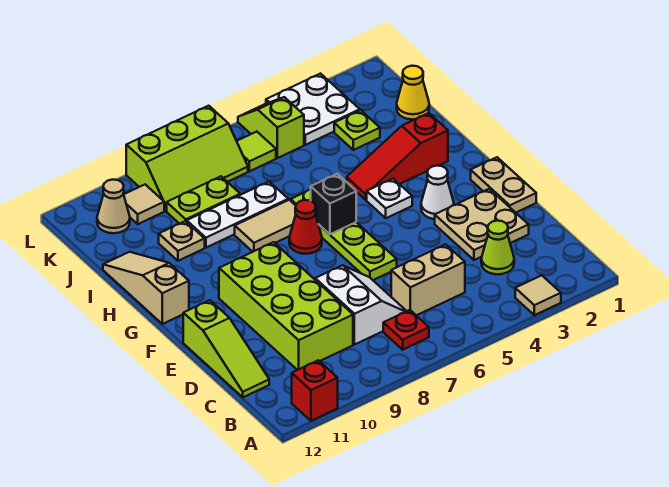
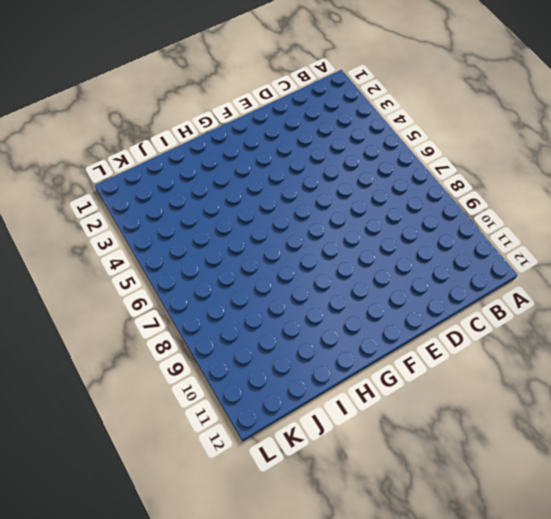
none -> tan 1x1 tile [515,275,561,315]
none -> red 1x1 brick [292,360,338,421]
none -> red 1x1 plate [383,310,429,350]

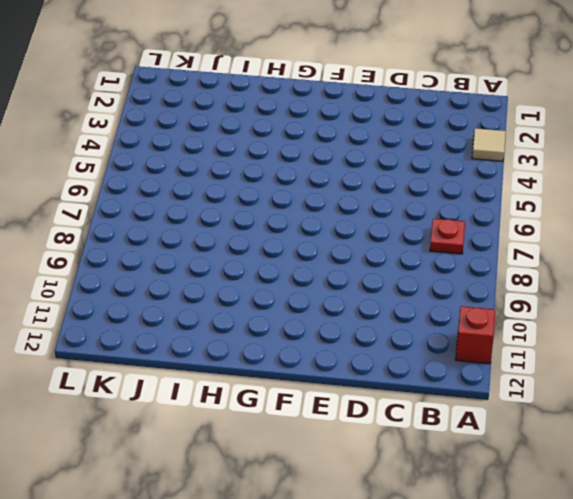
none -> lime 1x1 cone [481,221,514,274]
none -> tan 1x2 brick [391,244,465,315]
none -> white 2x2 slope [315,265,406,345]

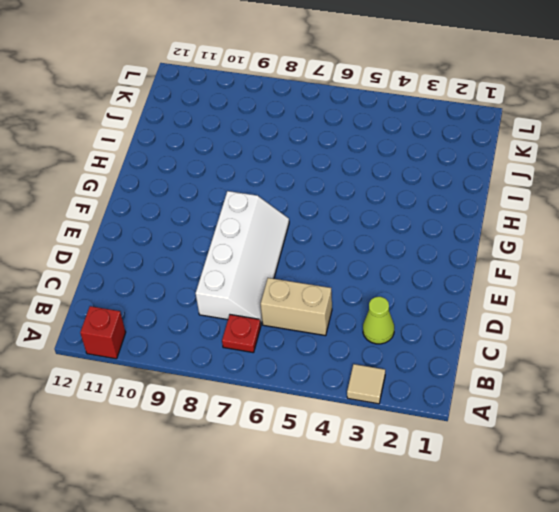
white 2x4 slope [196,191,289,324] -> white 2x2 slope [315,265,406,345]
none -> lime 2x4 brick [219,242,353,370]
none -> lime 1x3 slope [183,300,269,397]
none -> tan 2x2 plate [435,189,529,260]

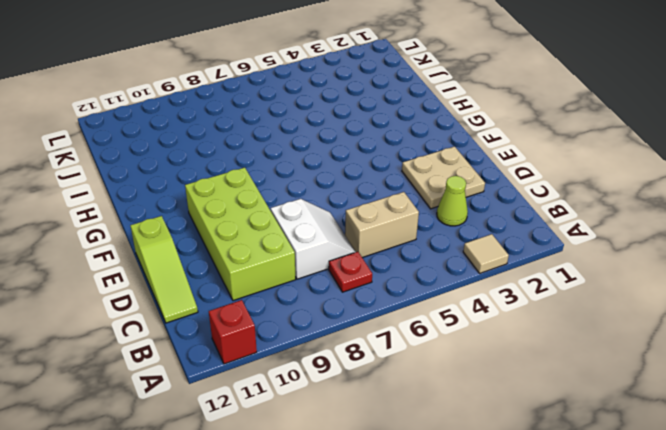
none -> tan 1x2 plate [471,157,536,213]
none -> lime 1x4 plate [291,190,397,280]
none -> white 1x1 cone [421,166,454,219]

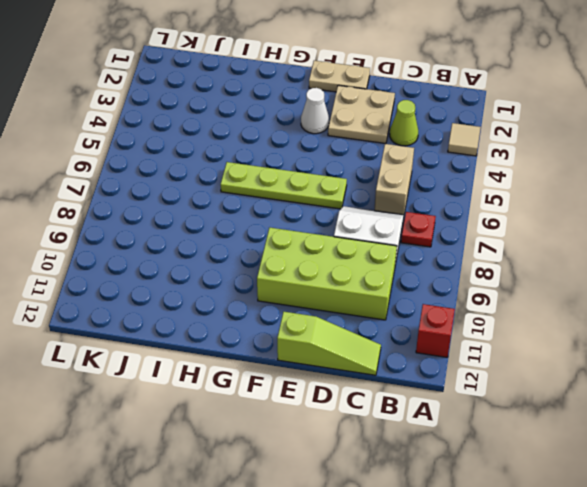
none -> white 1x1 plate [367,179,412,218]
none -> red 1x1 cone [289,200,322,254]
none -> tan 1x3 slope [103,252,189,324]

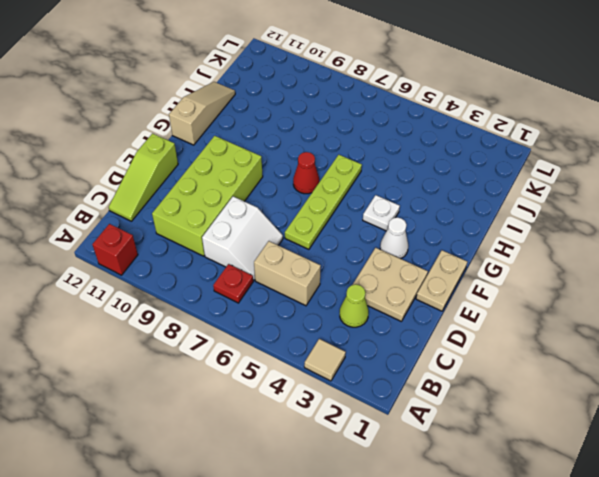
none -> red 1x3 slope [347,113,448,200]
none -> tan 1x2 tile [235,200,296,252]
none -> white 1x3 plate [187,182,288,248]

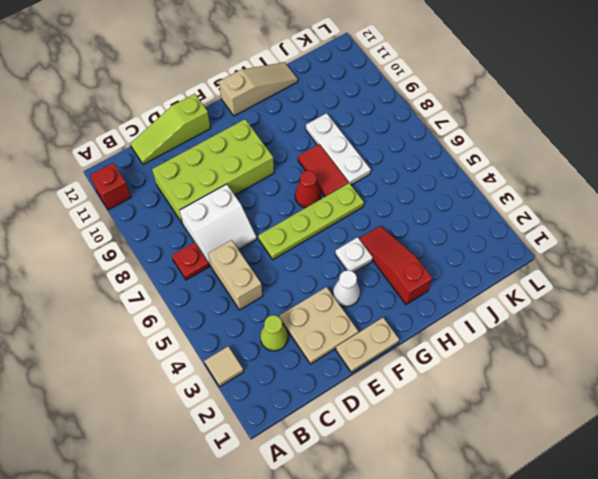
red 1x2 tile [298,144,348,197] -> tan 1x2 tile [235,200,296,252]
none -> tan 1x1 plate [159,221,205,261]
none -> yellow 1x1 cone [397,66,429,120]
none -> lime 1x1 plate [334,110,380,150]

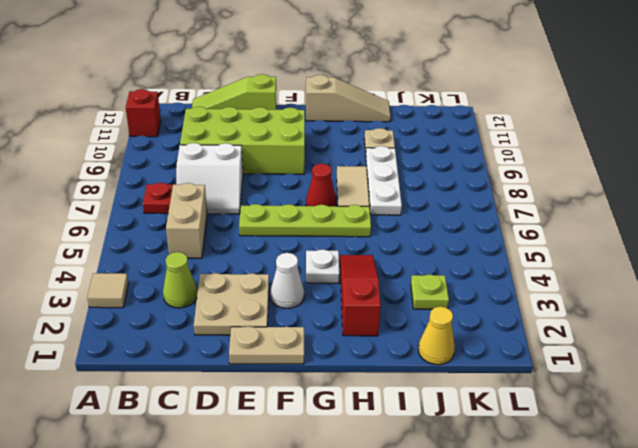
none -> lime 1x2 plate [167,176,240,224]
none -> white 2x2 plate [266,74,360,145]
none -> lime 1x2 slope [238,97,304,158]

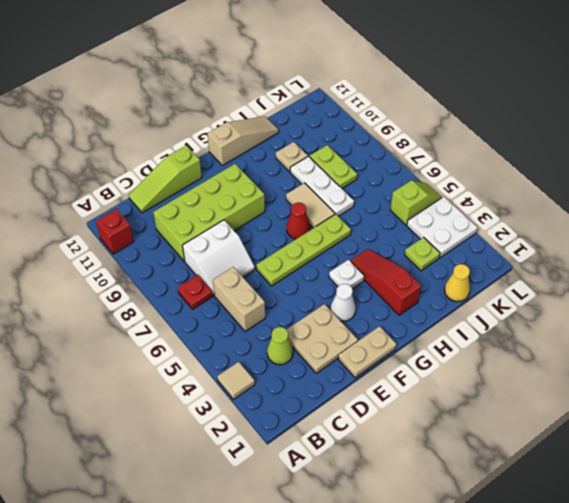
none -> lime 1x1 tile [237,132,276,171]
none -> lime 2x3 slope [126,106,248,211]
none -> tan 1x1 tile [124,185,164,224]

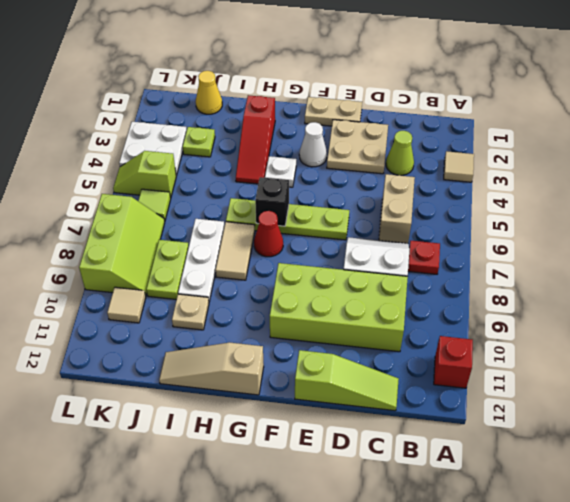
none -> tan 1x1 cone [97,180,130,233]

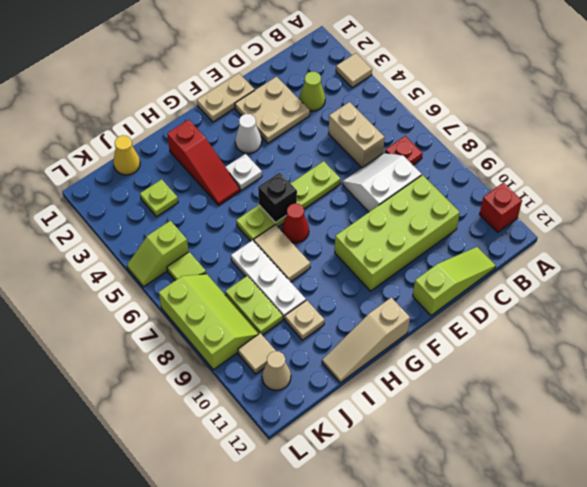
none -> white 2x2 plate [266,74,360,145]

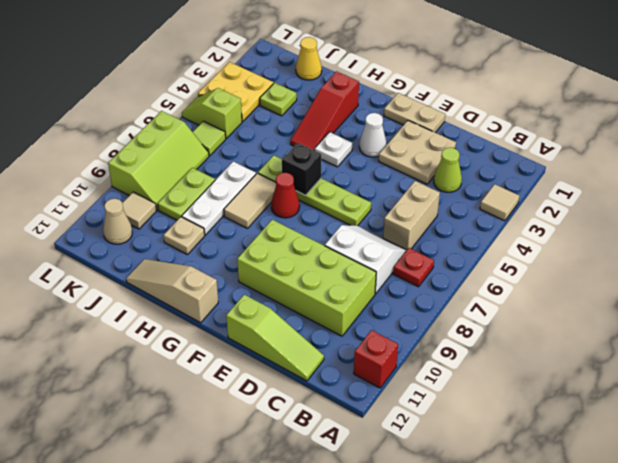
yellow 2x2 plate [198,62,274,122] -> white 2x2 plate [266,74,360,145]

